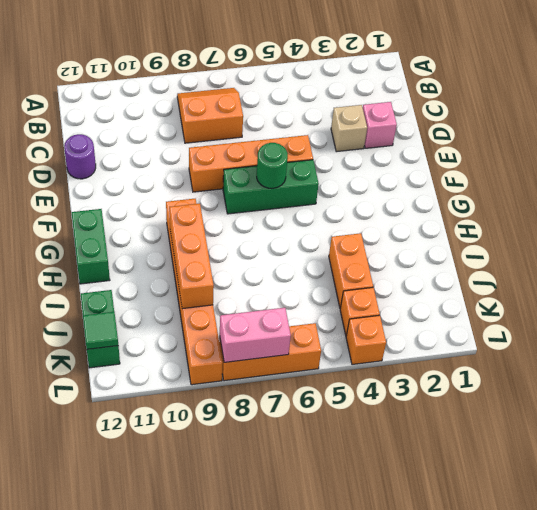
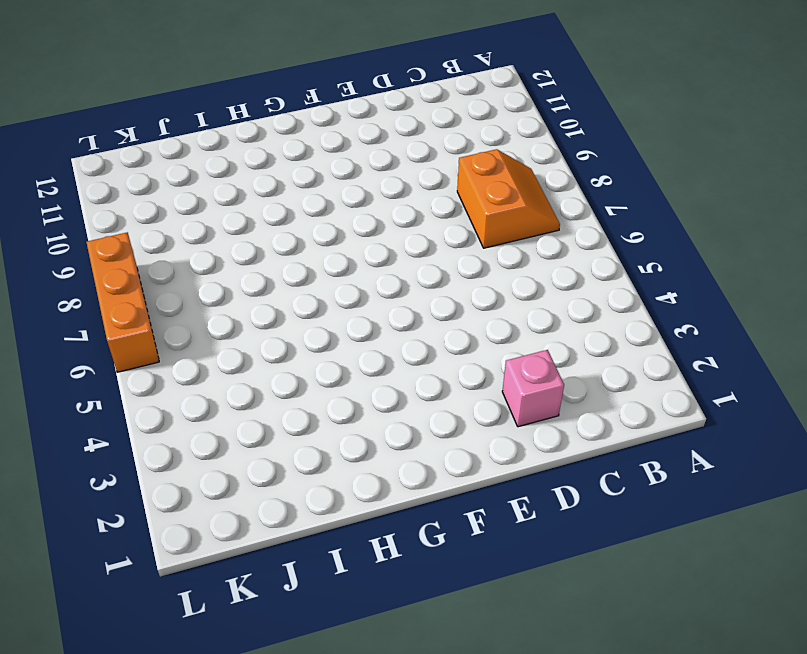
none -> tan 1x1 brick [331,105,367,152]
none -> purple 1x1 round brick [64,134,96,179]
none -> orange 1x4 brick [189,135,313,192]

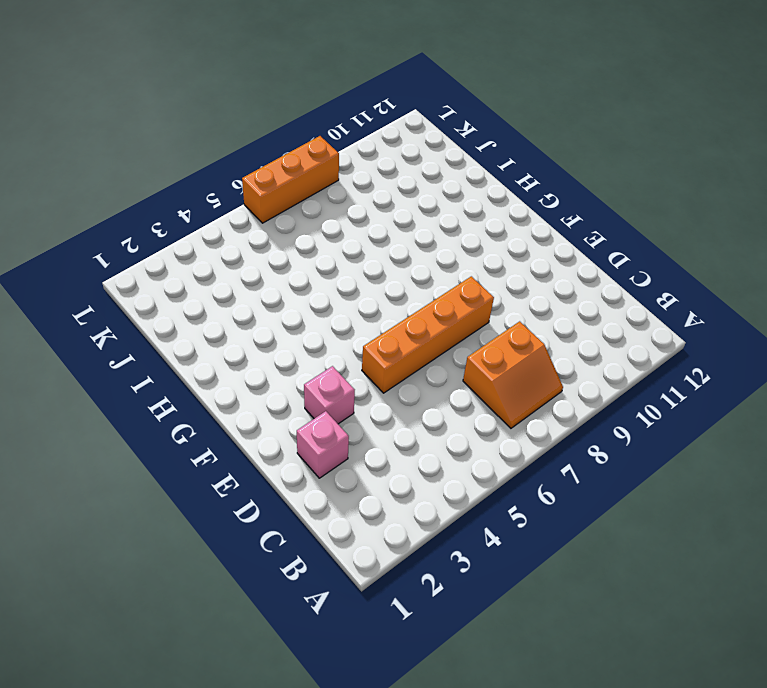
pink 1x1 brick [304,366,355,424] -> none
none -> tan 1x1 brick [331,105,367,152]
none -> purple 1x1 round brick [64,134,96,179]
none -> green 1x3 brick [223,160,319,214]

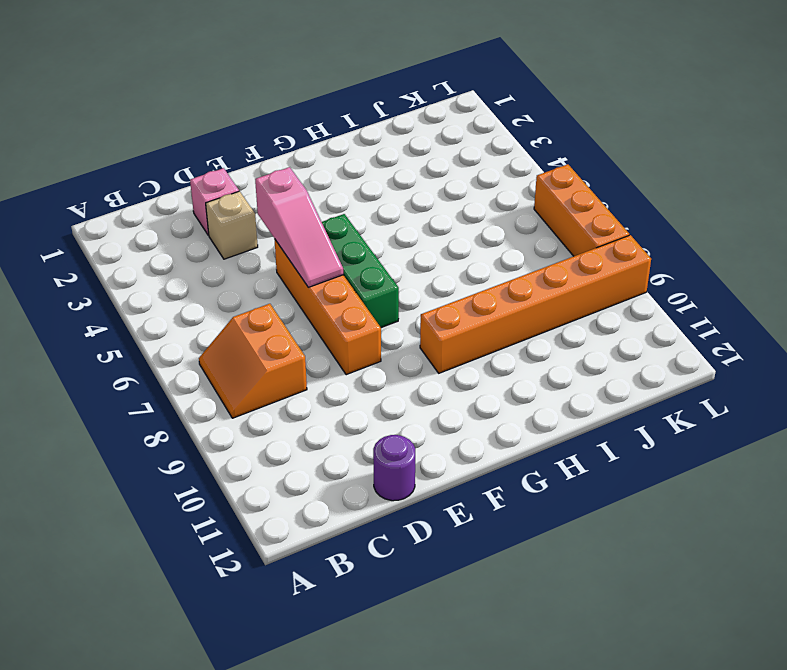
pink 1x3 slope [255,167,343,287] -> none
none -> green 1x2 brick [71,209,110,284]
none -> orange 1x2 brick [329,233,373,308]
none -> green 1x2 brick [81,290,120,368]

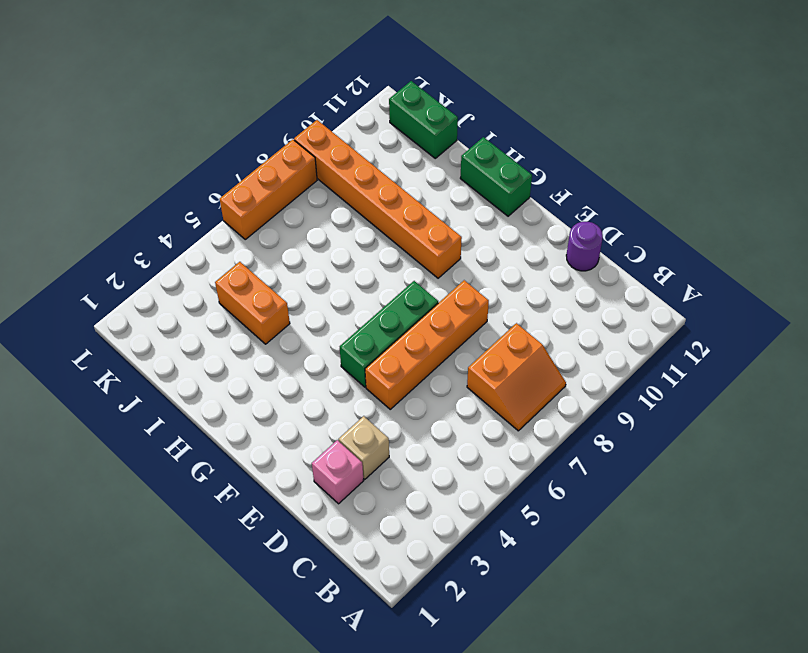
none -> orange 1x1 brick [340,287,380,336]
none -> orange 1x1 brick [346,315,386,365]
none -> green 1x1 round brick [257,143,288,188]

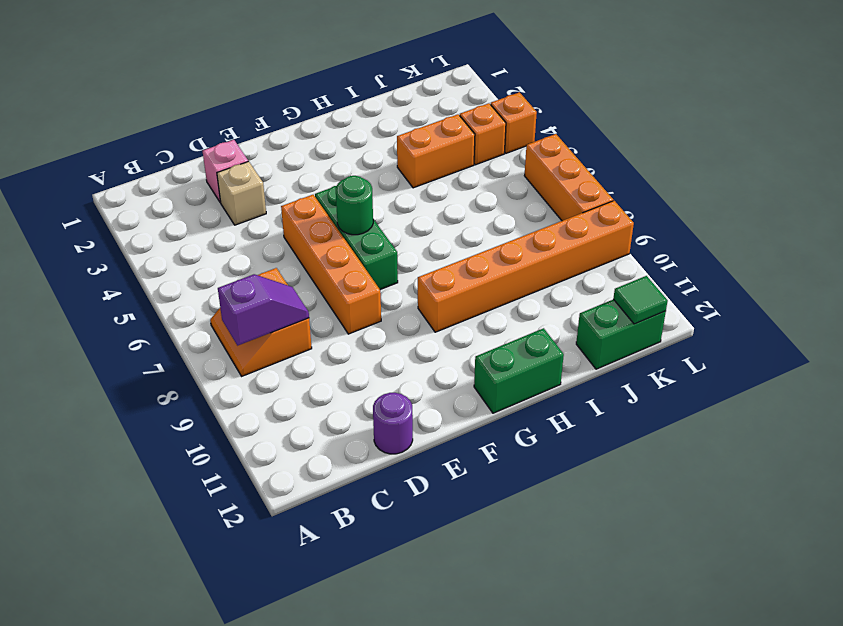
purple 1x2 slope [218,274,309,346] -> none
none -> orange 1x3 brick [169,204,214,309]
none -> pink 1x2 brick [220,308,291,362]

